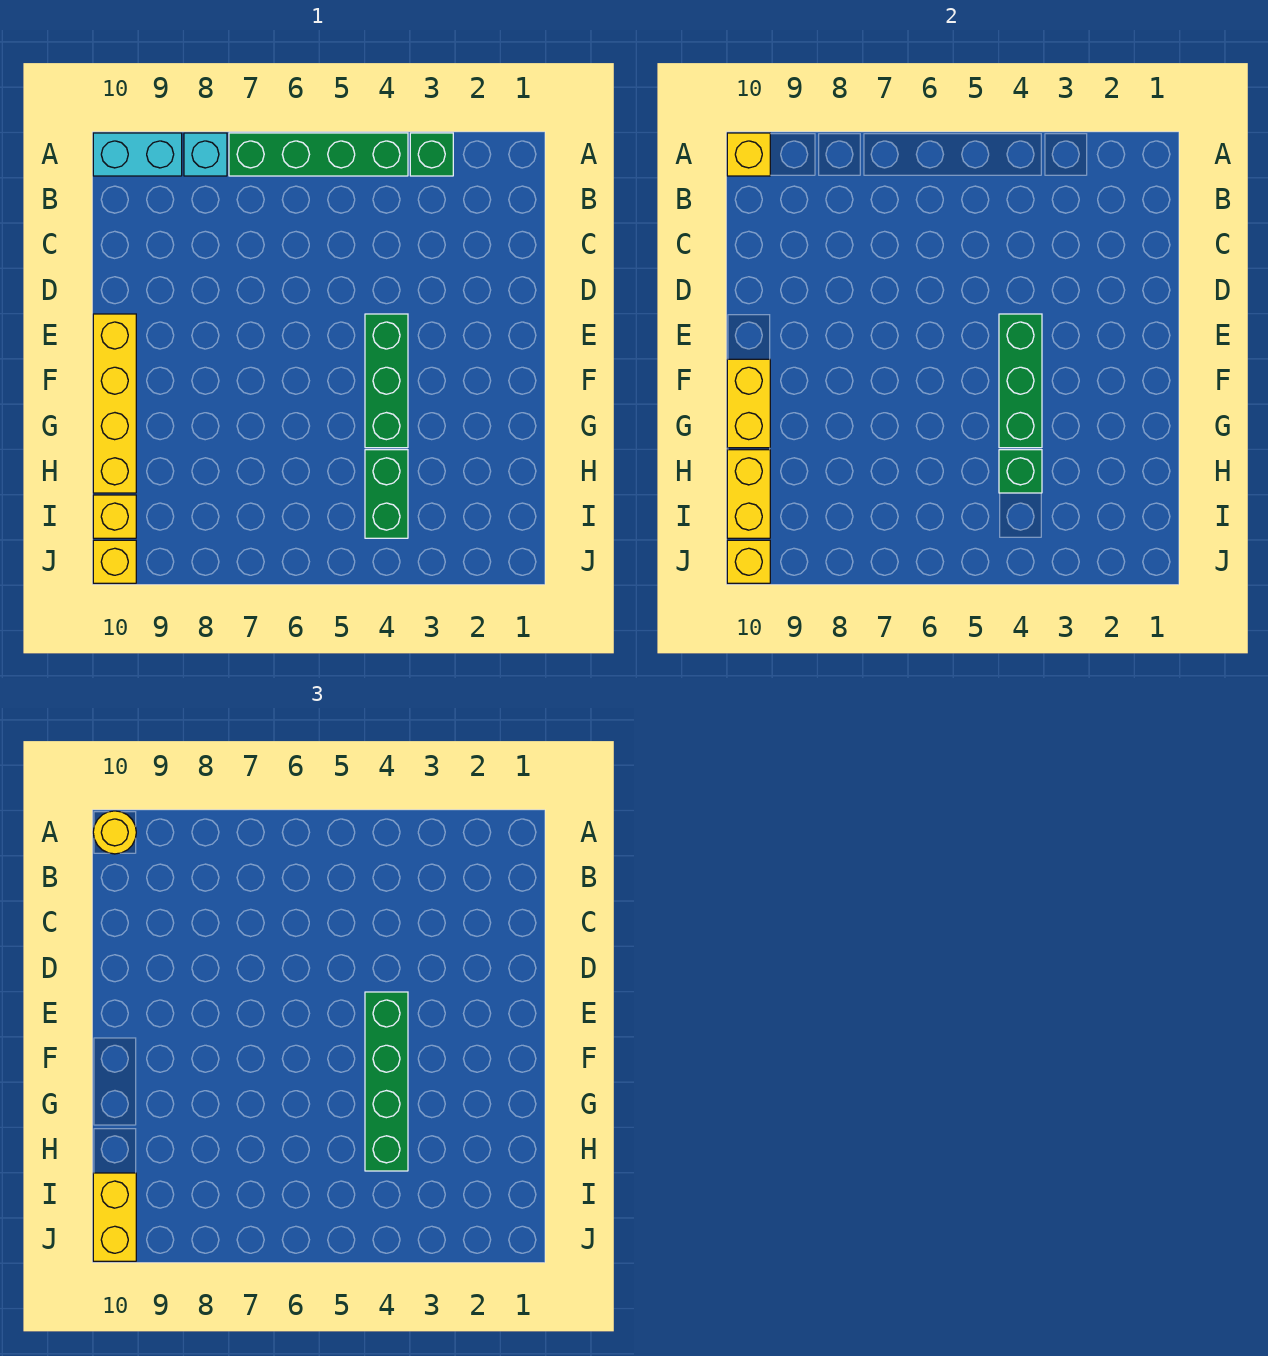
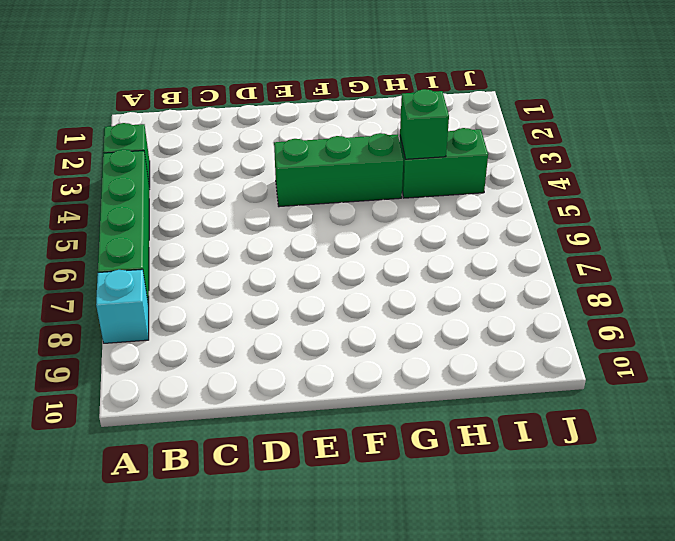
none -> cyan 1x2 brick [93,133,182,176]
none -> yellow 1x4 brick [93,314,136,493]
none -> yellow 1x1 brick [93,495,136,538]

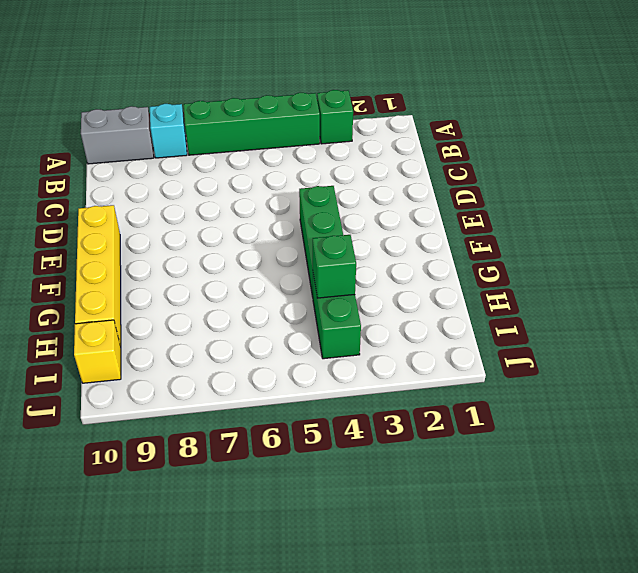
grey 1x2 brick [81,106,154,164] -> cyan 1x2 brick [93,133,182,176]
none -> yellow 1x1 brick [93,540,136,583]
none -> yellow 1x1 brick [727,133,770,176]
none -> green 1x3 brick [999,314,1042,448]

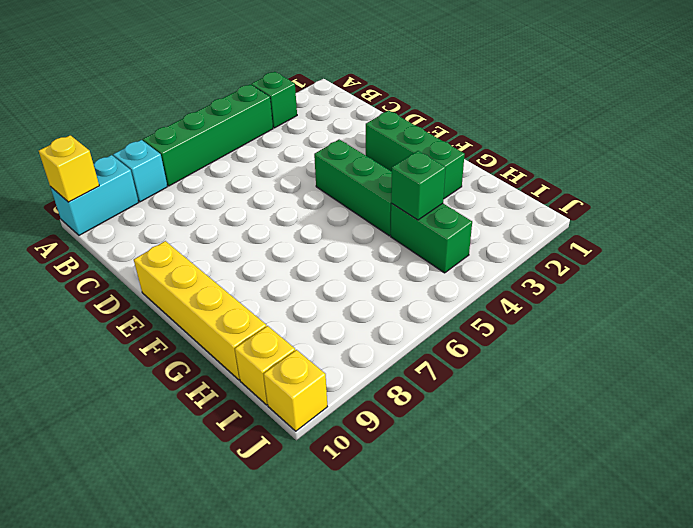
green 1x3 brick [366,110,465,199] -> green 1x3 brick moved to [999,314,1042,448]
none -> yellow 1x2 brick [727,359,770,448]
none -> yellow 1x2 brick [727,450,770,538]
none -> yellow 1x1 brick [727,540,770,583]

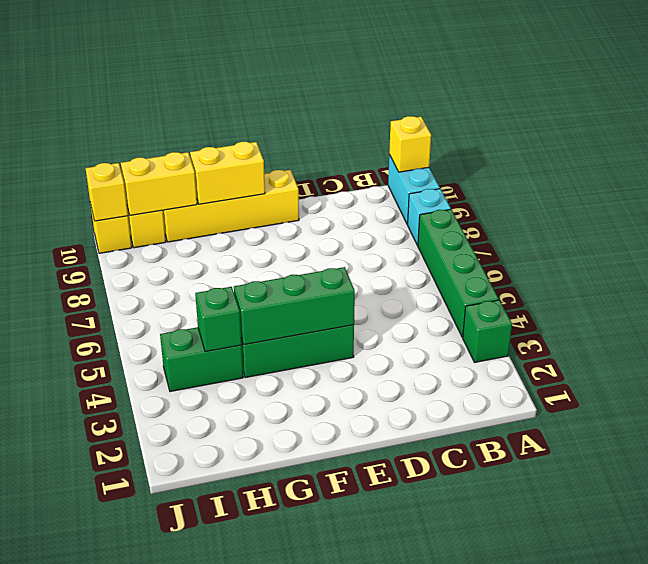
none -> yellow 1x1 round brick [93,811,136,854]
none -> green 1x4 brick [365,992,408,1171]
none -> yellow 1x2 brick [93,1173,136,1261]

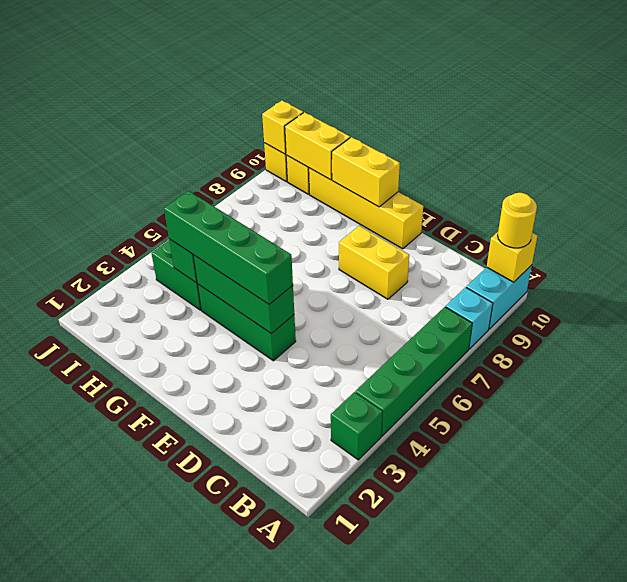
yellow 1x2 brick [339,226,409,299] -> yellow 1x2 brick moved to [93,1173,136,1261]

